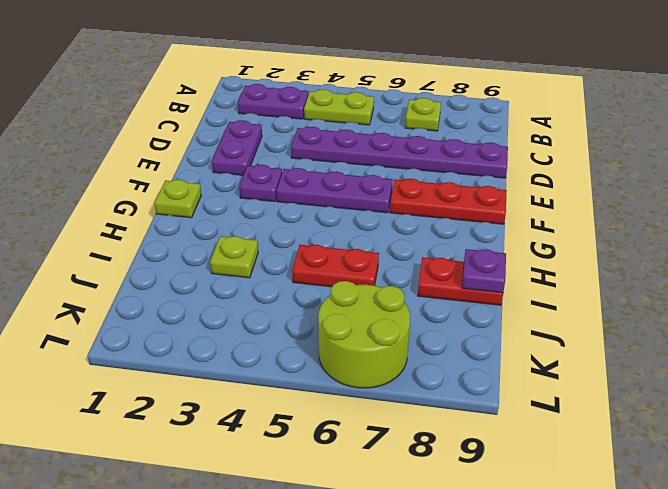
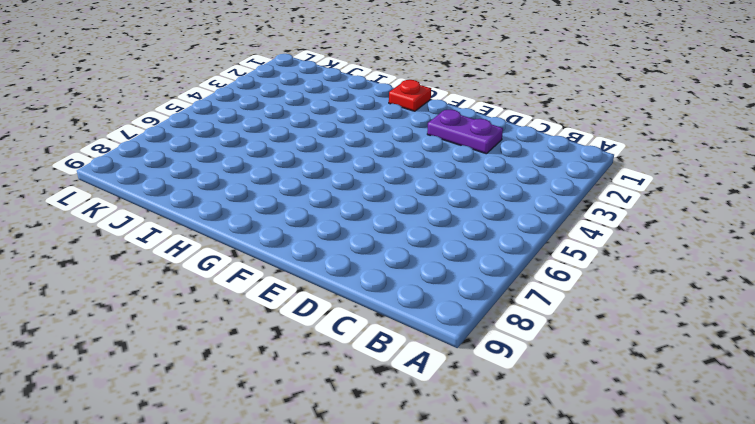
red 1x1 plate [389,80,431,111] -> lime 1x1 plate [155,180,201,218]
none -> purple 1x2 plate [238,84,308,119]
none -> lime 1x2 plate [304,90,374,125]
none -> lime 1x1 plate [405,98,441,131]

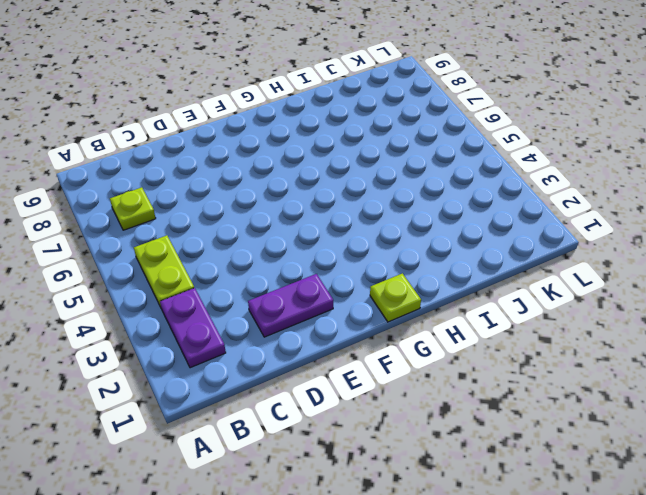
none -> purple 1x6 plate [291,127,508,178]
none -> purple 1x1 plate [239,165,282,202]
none -> purple 1x3 plate [276,168,393,213]

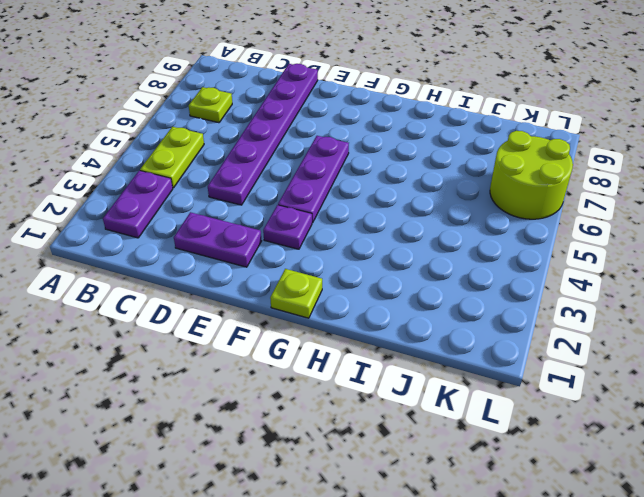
none -> red 1x3 plate [390,179,507,224]
none -> lime 1x1 plate [210,236,258,278]
none -> red 1x2 plate [292,245,379,287]

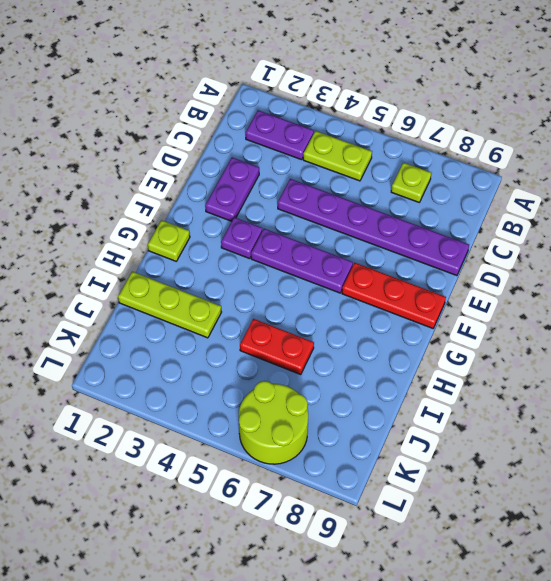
lime 1x3 plate [118,272,221,338] -> lime 1x1 plate [210,236,258,278]
none -> red 1x2 plate [418,257,503,305]
none -> purple 1x1 plate [462,249,506,293]

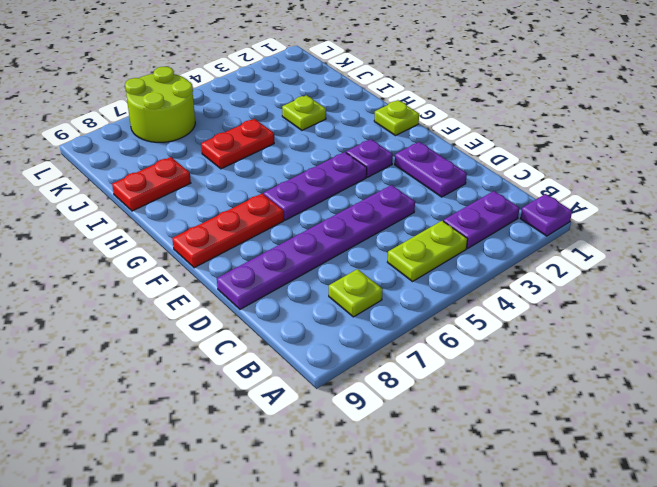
purple 1x1 plate [520,194,572,236] -> purple 1x1 plate moved to [462,249,506,293]

